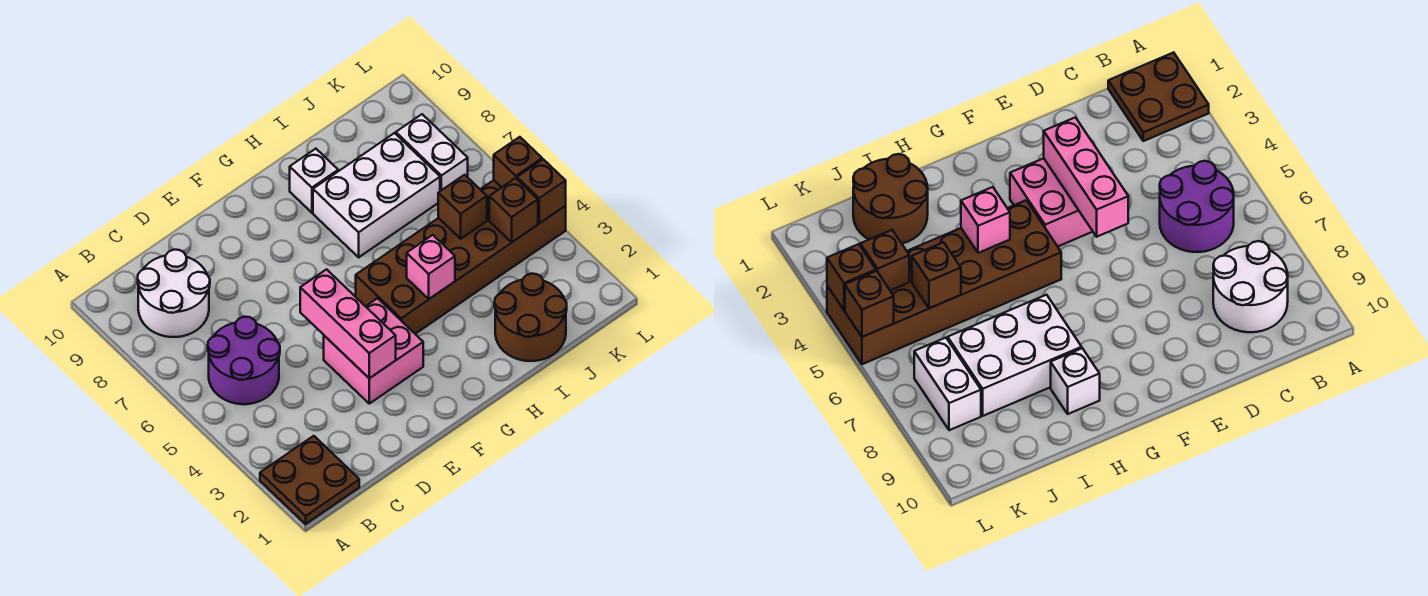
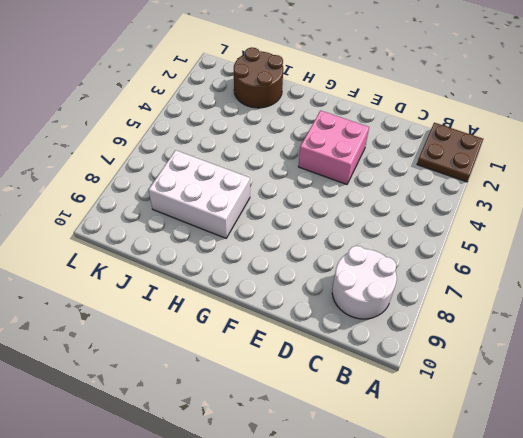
none -> purple 2x2 round brick [208,317,280,404]
none -> brown 2x6 brick [356,180,566,334]
none -> white 1x1 brick [290,149,338,213]

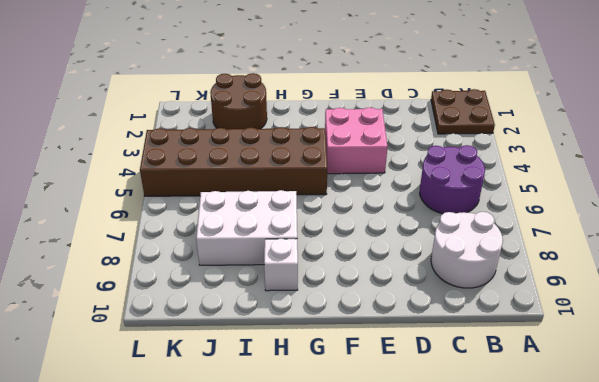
none -> white 1x2 brick [396,114,468,191]
none -> pink 1x3 brick [300,269,396,378]
none -> pink 1x1 brick [407,235,455,299]

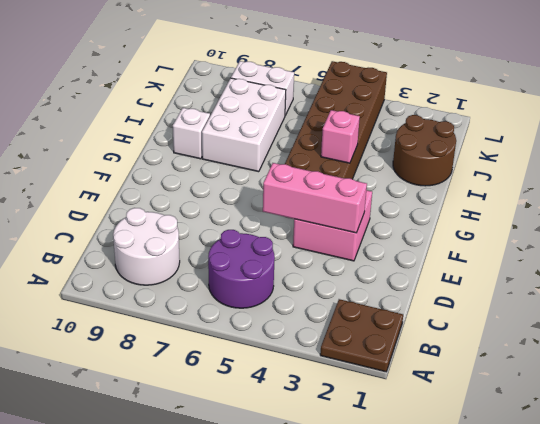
none -> brown 1x1 brick [438,175,487,239]
none -> brown 1x1 brick [489,178,538,242]
none -> brown 1x1 brick [517,159,566,223]

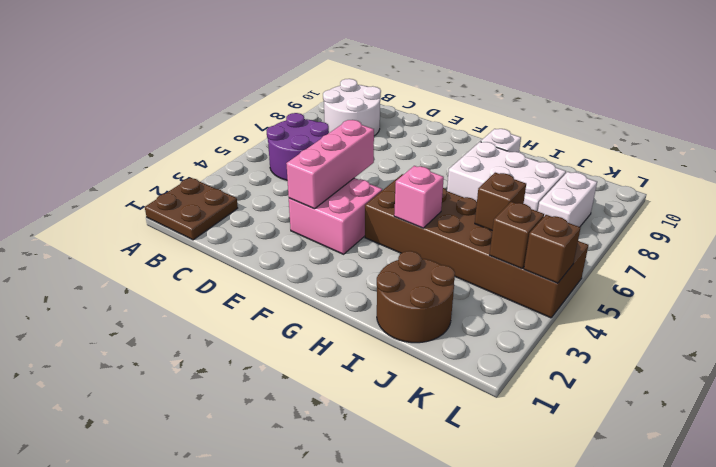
none -> brown 1x1 brick [494,137,542,187]

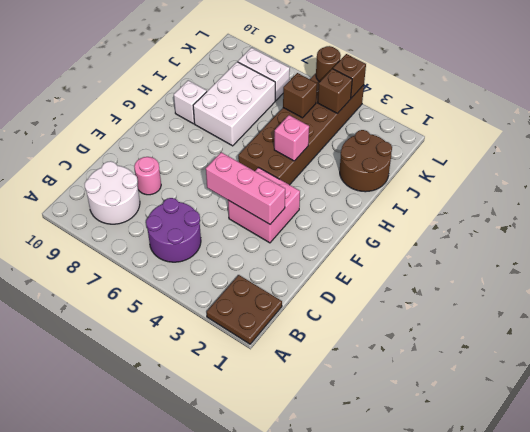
pink 1x1 round brick [134,157,161,195] -> none
brown 1x1 round brick [316,46,341,82] -> brown 1x1 brick [494,137,542,187]

